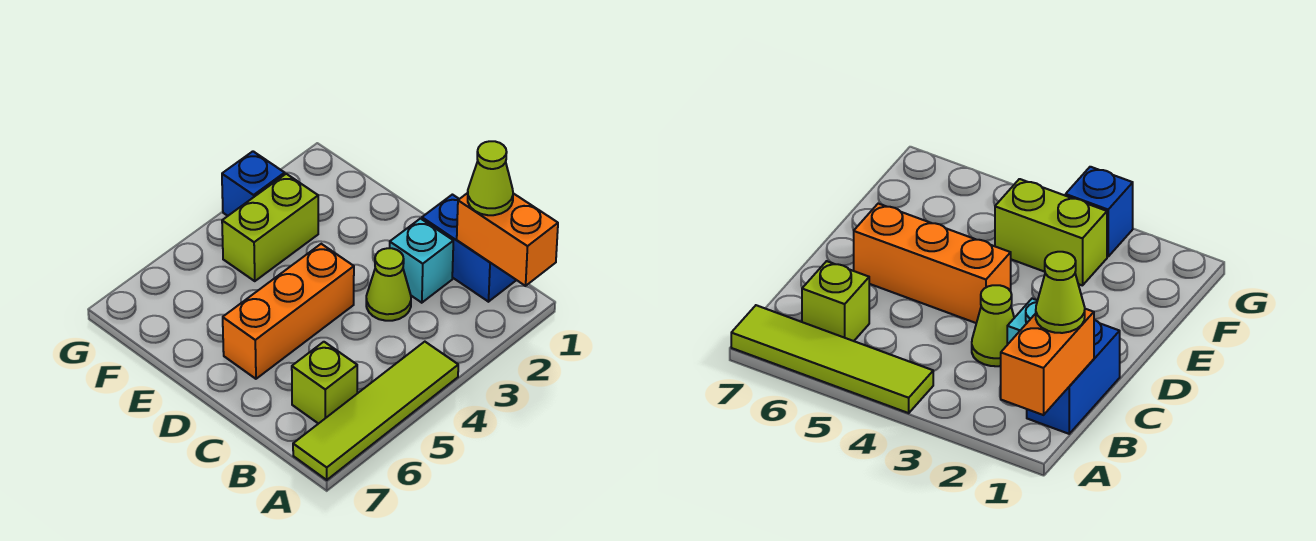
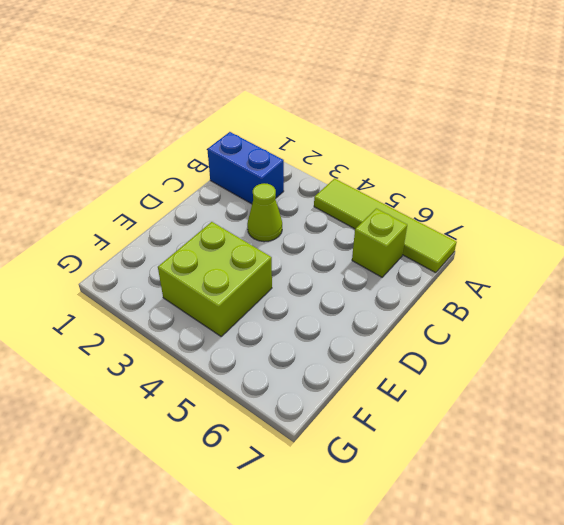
blue 1x2 brick [207,132,284,204] -> blue 1x2 brick turned to [422,195,516,302]
lime 2x2 brick [158,222,272,336] -> lime 1x2 brick [222,174,318,281]
none -> cyan 1x1 brick [390,219,453,303]
none -> orange 1x3 brick [223,244,354,379]

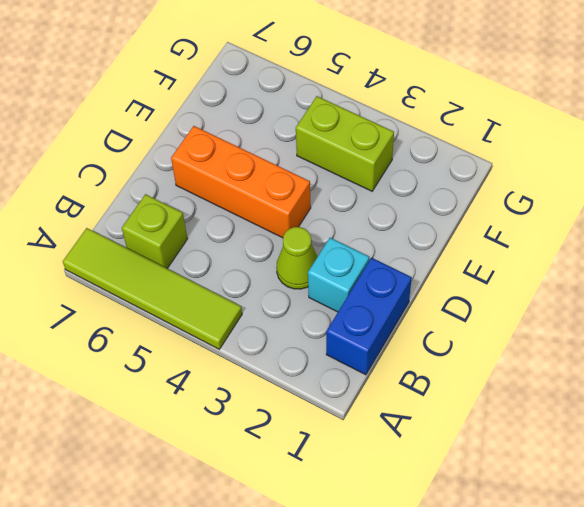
none -> blue 1x1 brick [222,151,285,216]
none -> orange 1x2 brick [457,193,558,286]

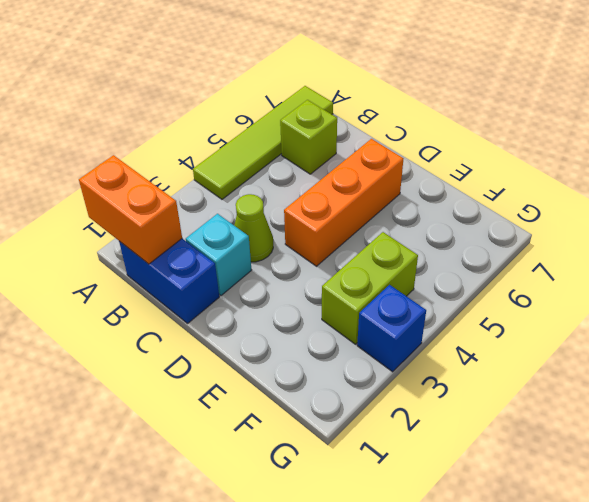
none -> lime 1x1 cone [468,141,513,215]

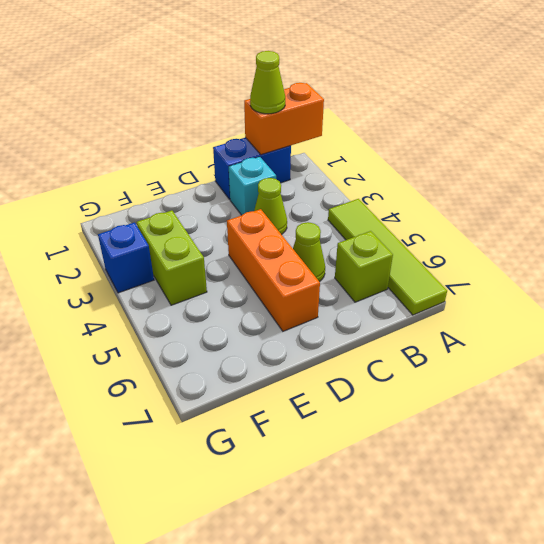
lime 1x1 cone [293,222,325,282] -> none

